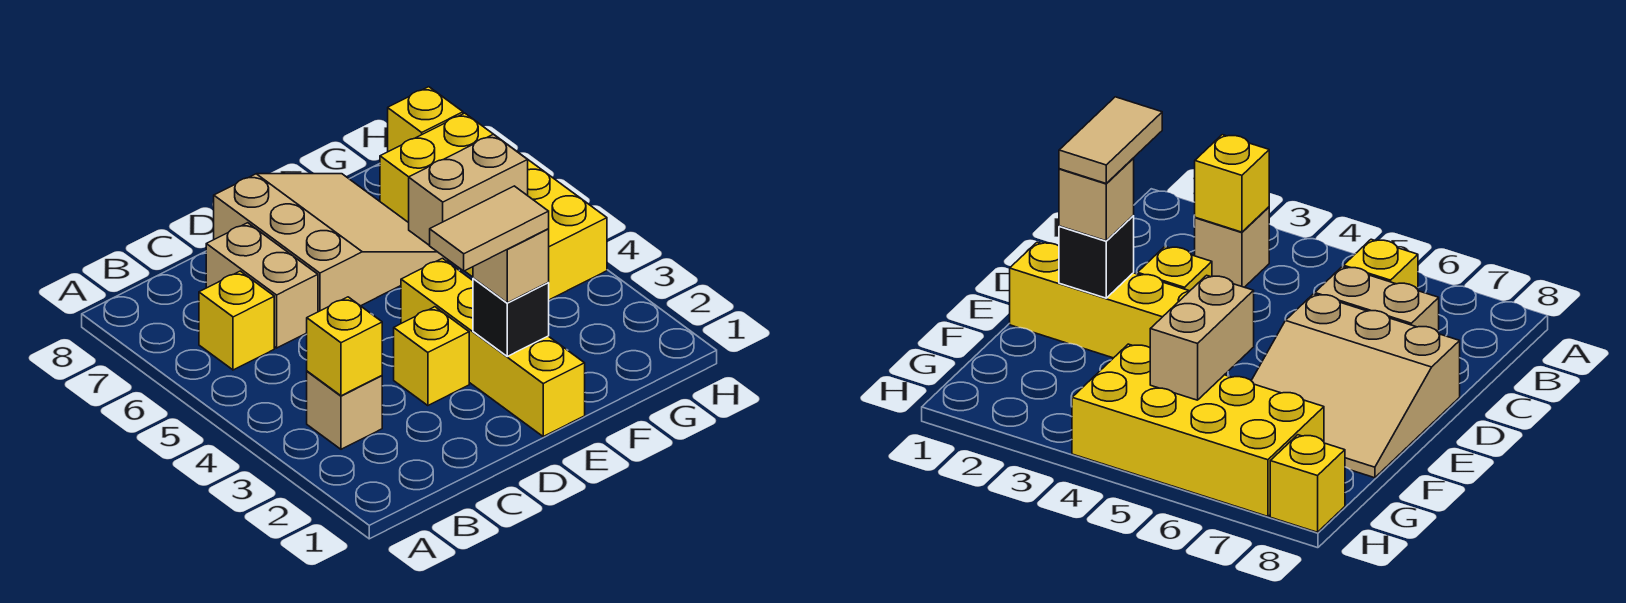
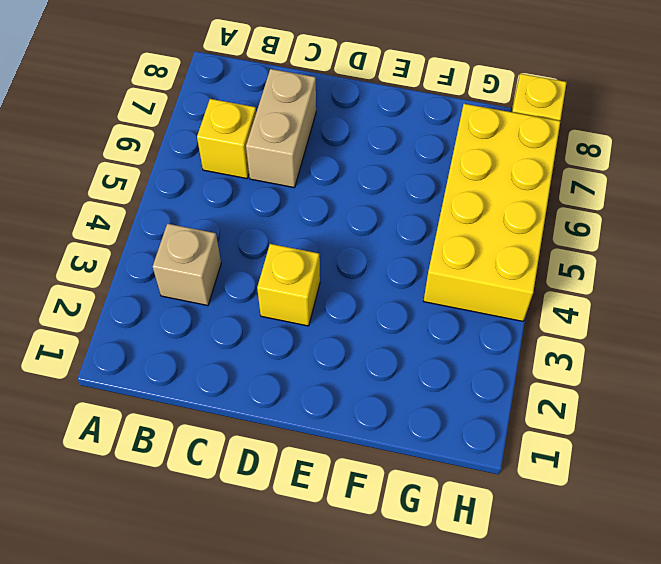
none -> tan 3x3 slope [214,174,448,312]
none -> yellow 1x4 brick [401,258,585,436]
none -> yellow 1x1 brick [307,297,382,396]

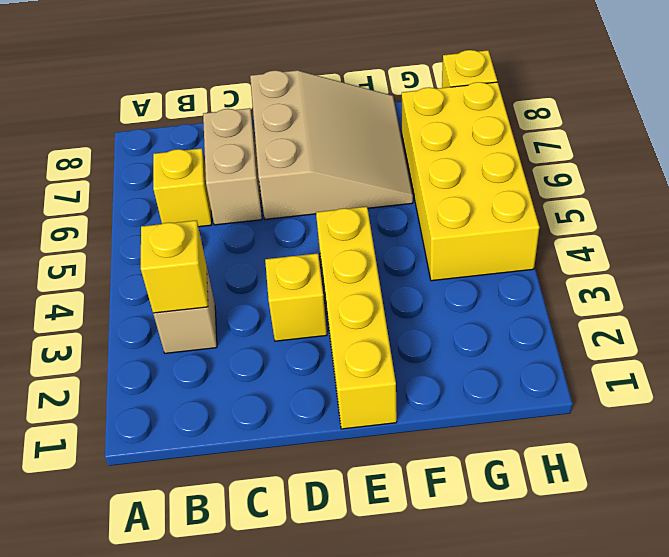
none -> black 1x1 brick [473,278,549,356]
none -> tan 1x2 brick [409,134,528,246]
none -> tan 1x1 brick [473,229,549,303]

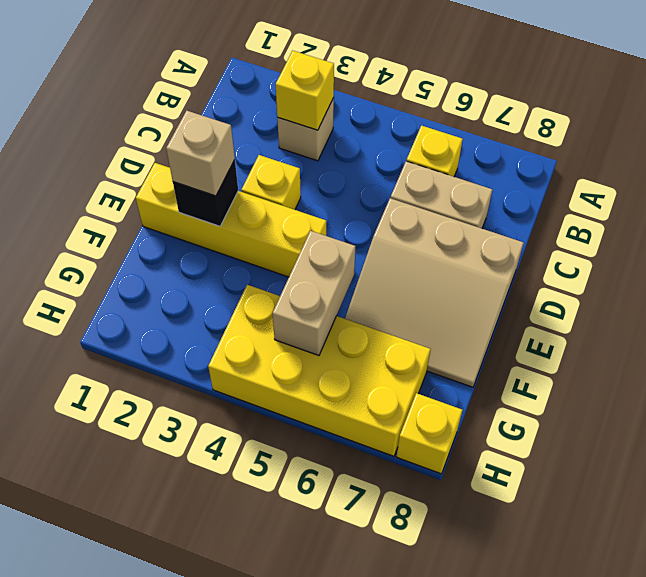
none -> tan 1x2 tile [430,186,549,271]

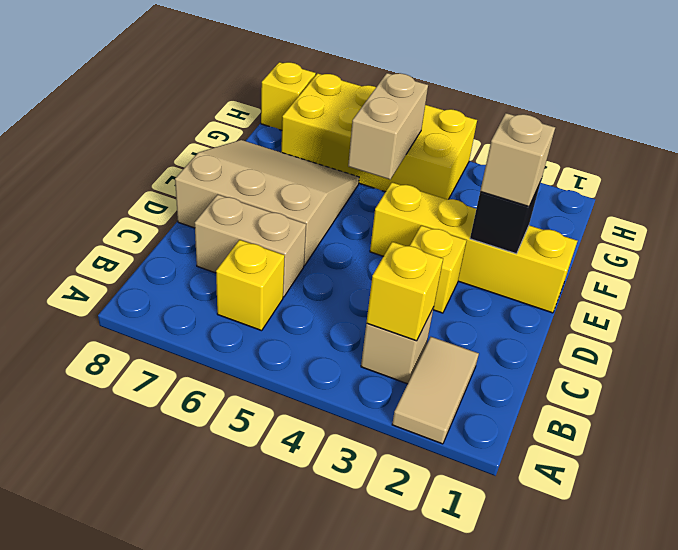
tan 1x2 tile [392,337,479,444] -> tan 1x2 tile moved to [430,186,549,271]

